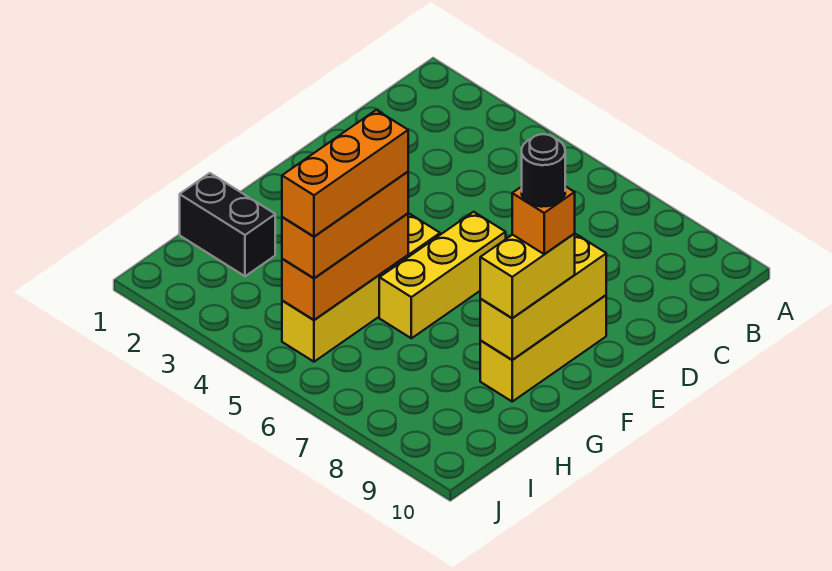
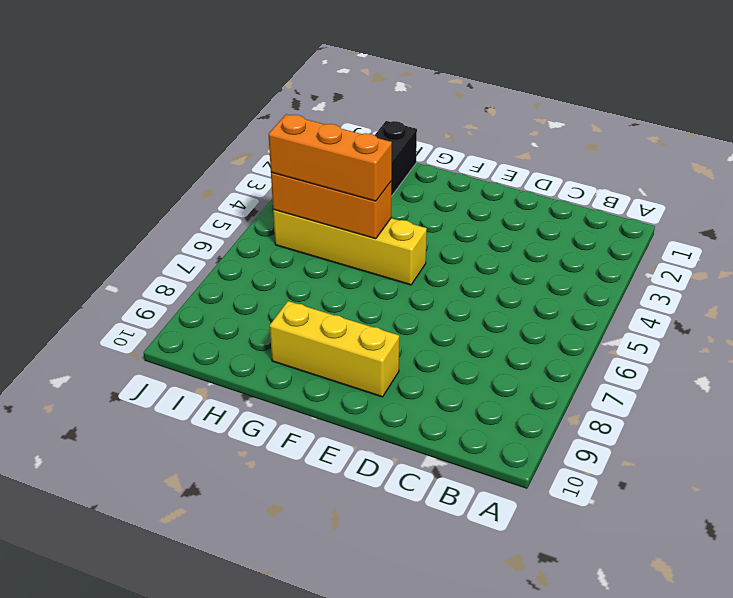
none -> yellow 1x3 brick [379,212,506,338]
none -> yellow 1x3 brick [480,233,606,360]

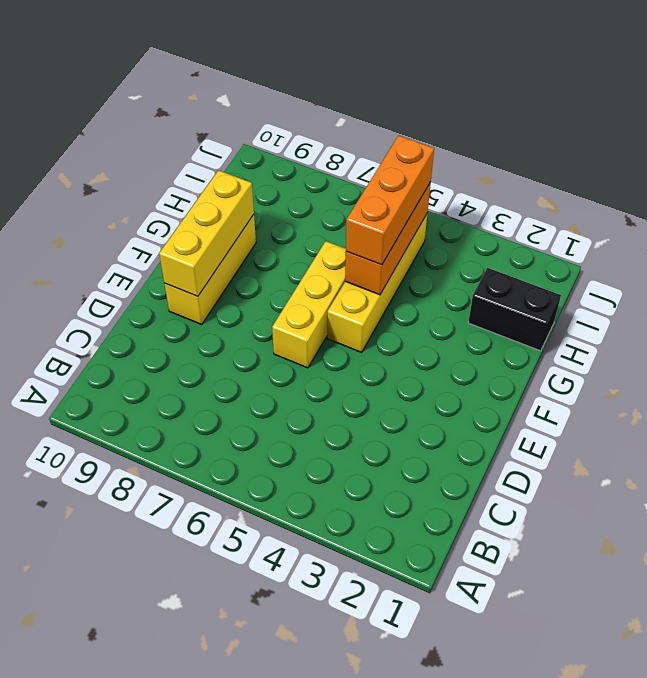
none -> yellow 1x2 brick [480,234,575,318]
none -> orange 1x1 brick [512,186,575,254]

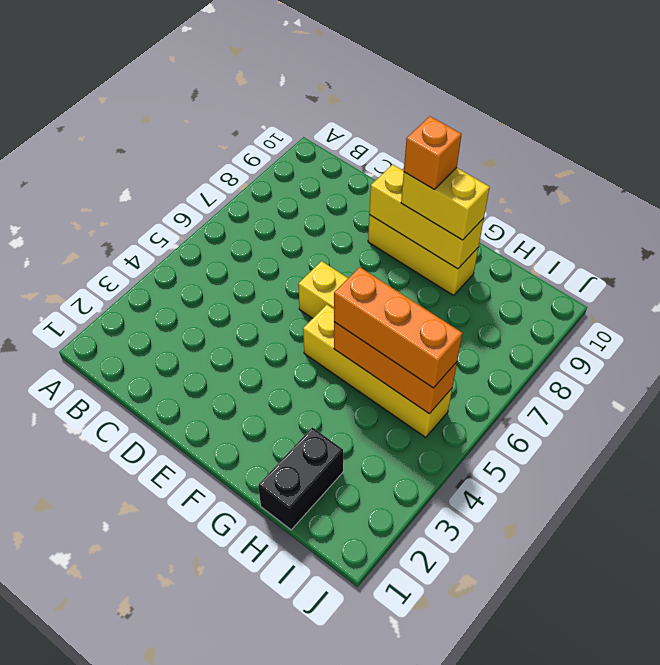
none -> orange 1x3 brick [282,110,408,237]
none -> black 1x1 round brick [522,134,565,207]

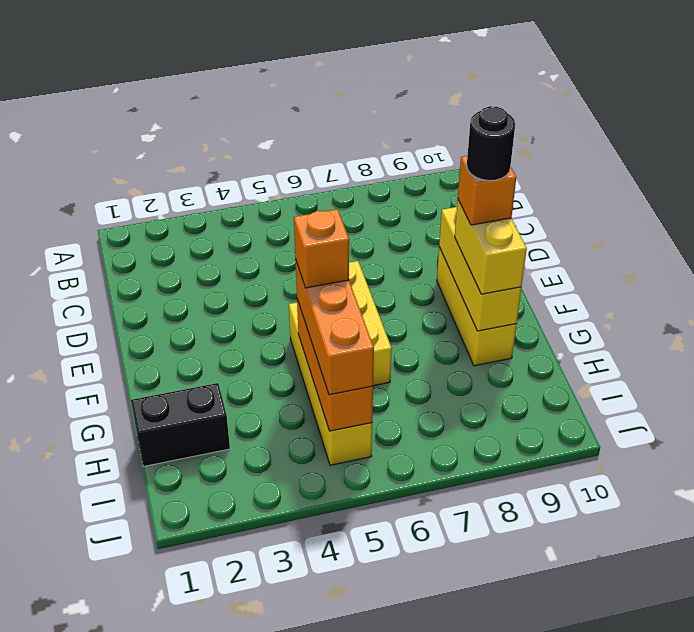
orange 1x1 brick [294,209,349,288] -> orange 1x3 brick [282,110,408,237]

